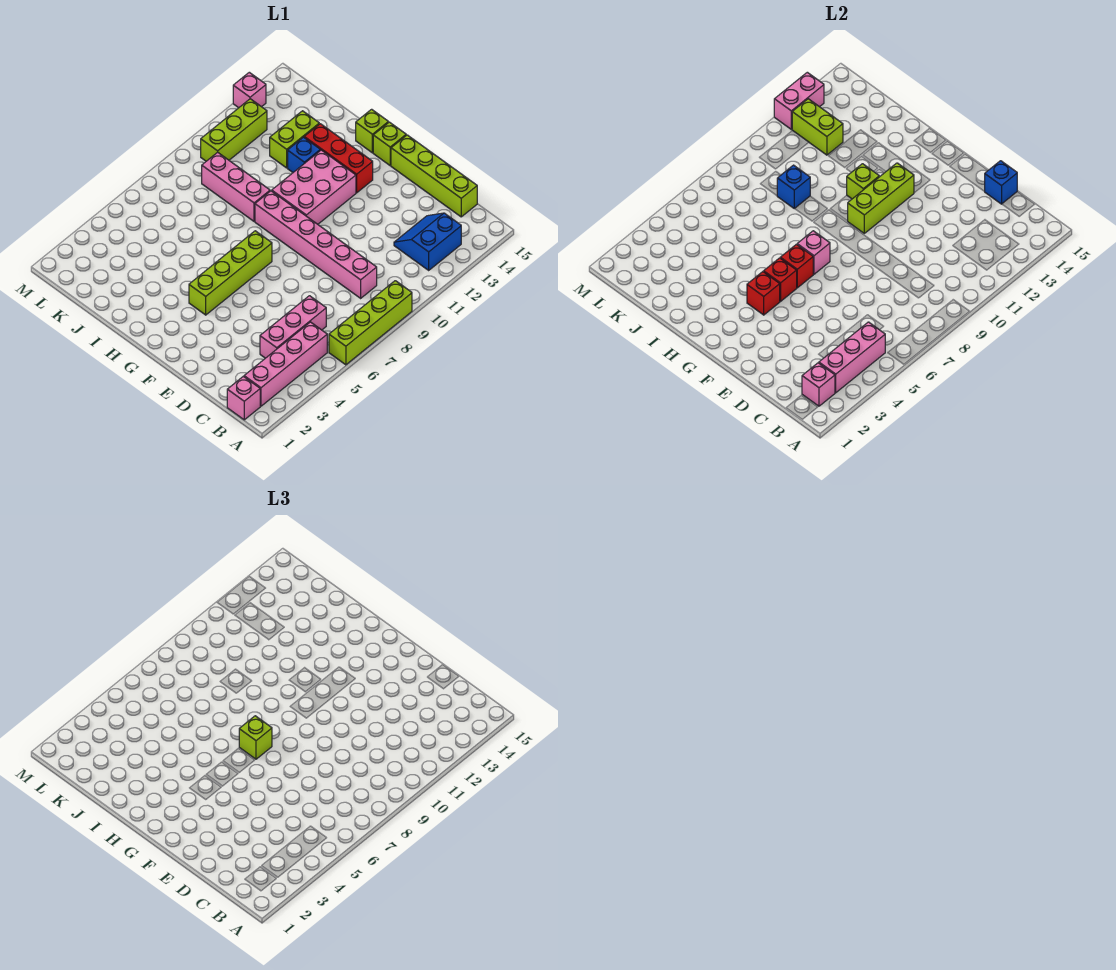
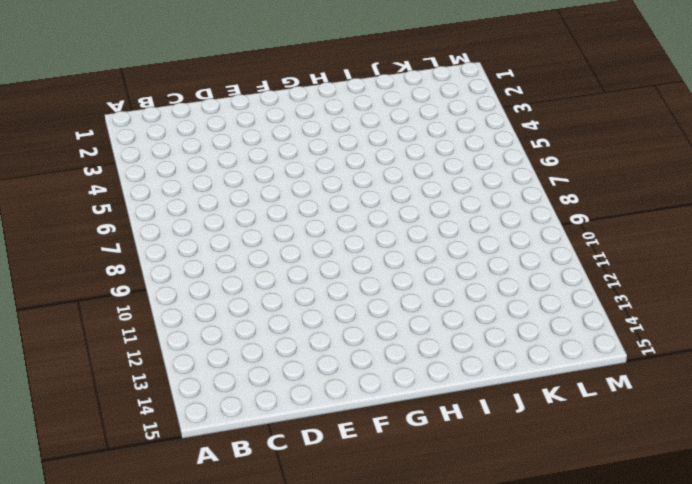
none -> lime 1x4 brick [329,281,412,365]
none -> pink 1x1 brick [227,376,260,420]
none -> pink 1x4 brick [244,322,327,406]
none -> blue 2x2 slope [394,213,461,270]

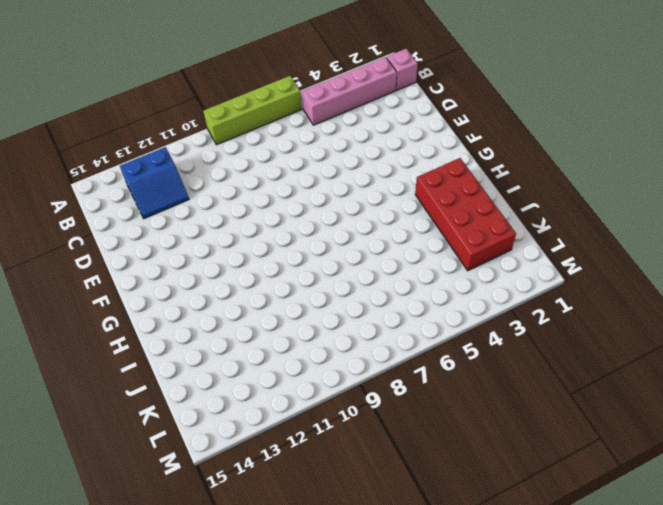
red 2x4 brick [415,158,516,271] -> none
none -> pink 1x3 brick [260,296,326,358]
none -> pink 1x6 brick [255,191,377,298]
none -> lime 1x4 brick [391,135,477,217]
none -> lime 1x4 brick [189,231,272,315]

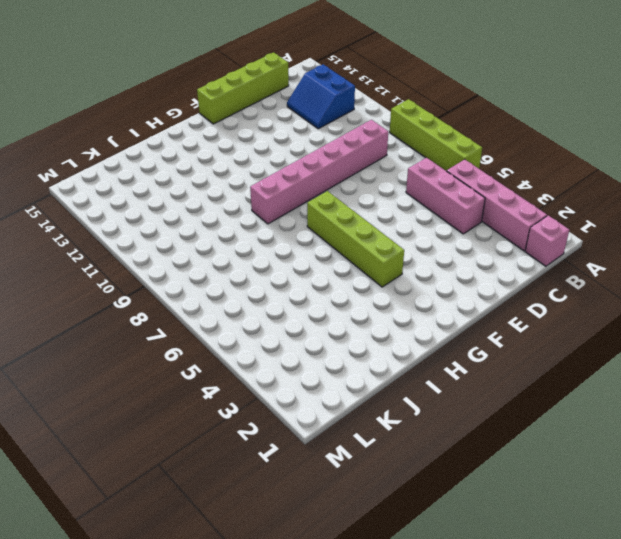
none -> pink 2x3 brick [272,150,356,224]
none -> red 1x3 brick [304,124,373,193]
none -> lime 1x1 brick [373,122,406,165]
none -> lime 1x1 brick [356,109,388,153]

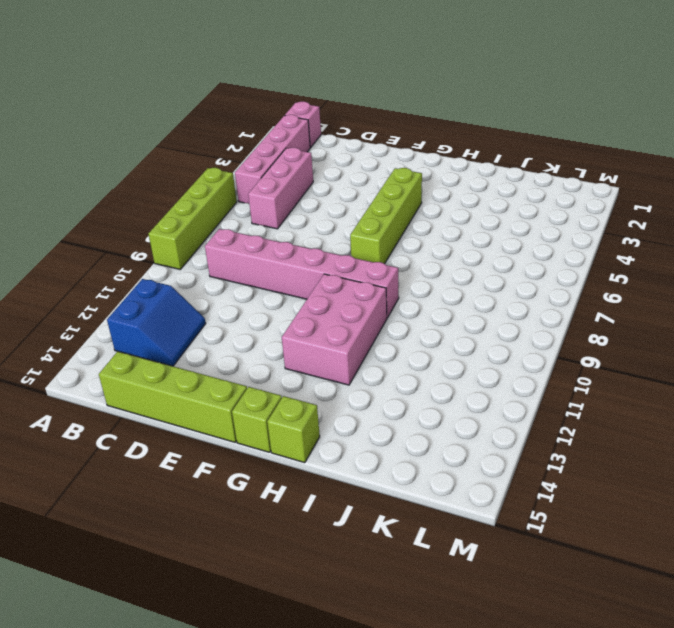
none -> red 1x3 brick [304,124,373,193]
none -> pink 1x3 brick [202,152,270,221]
none -> blue 1x1 brick [288,137,320,172]
none -> lime 1x2 brick [270,111,319,168]

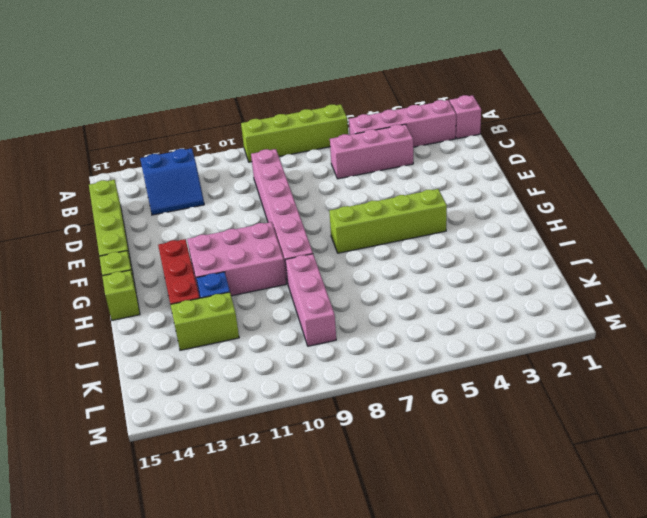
none -> lime 1x3 brick [201,99,267,161]
none -> pink 1x1 brick [233,72,266,108]
none -> pink 1x1 brick [802,363,835,406]
none -> pink 1x3 brick [819,322,885,393]

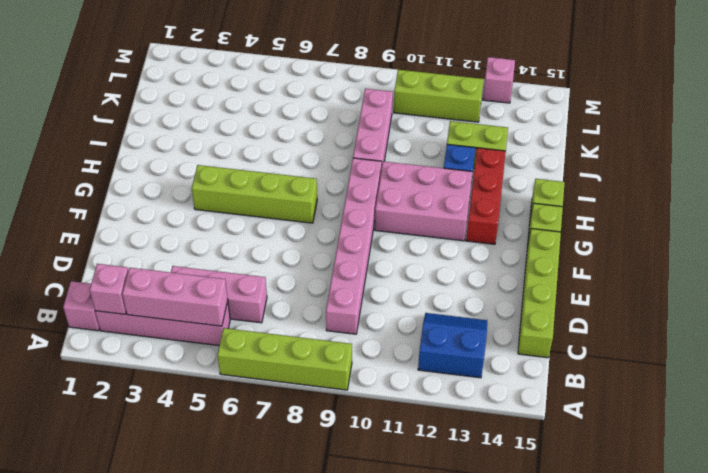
none -> blue 1x1 brick [984,161,1017,204]
none -> red 1x1 brick [747,272,780,315]
none -> red 1x1 brick [764,258,797,301]
none -> red 1x1 brick [780,244,813,288]

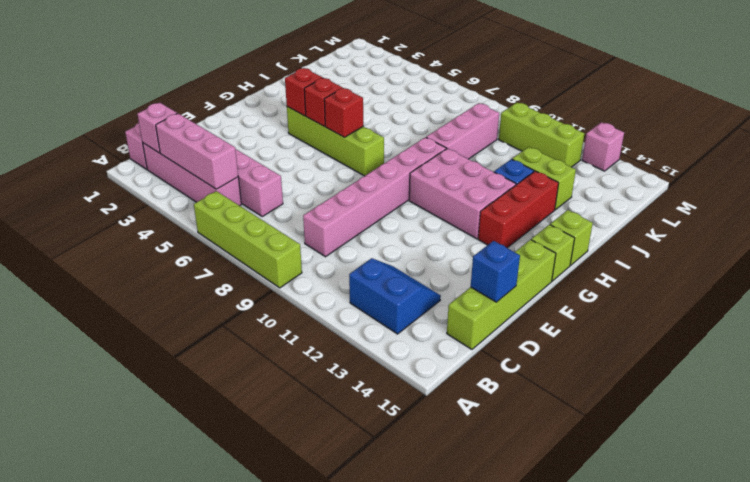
none -> pink 1x1 brick [797,231,830,274]
none -> lime 1x3 brick [848,163,914,233]
none -> lime 1x1 brick [847,164,879,199]
none -> blue 1x1 brick [777,165,810,209]

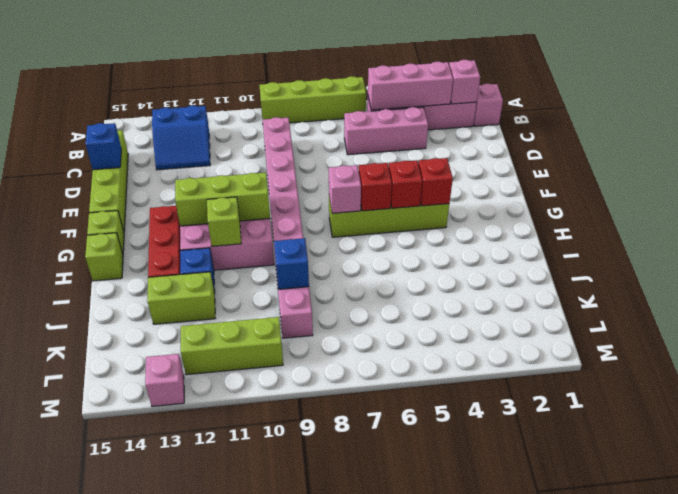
none -> lime 1x2 brick [792,99,843,155]
none -> pink 1x2 brick [774,72,824,129]
none -> lime 1x1 brick [239,716,272,759]

